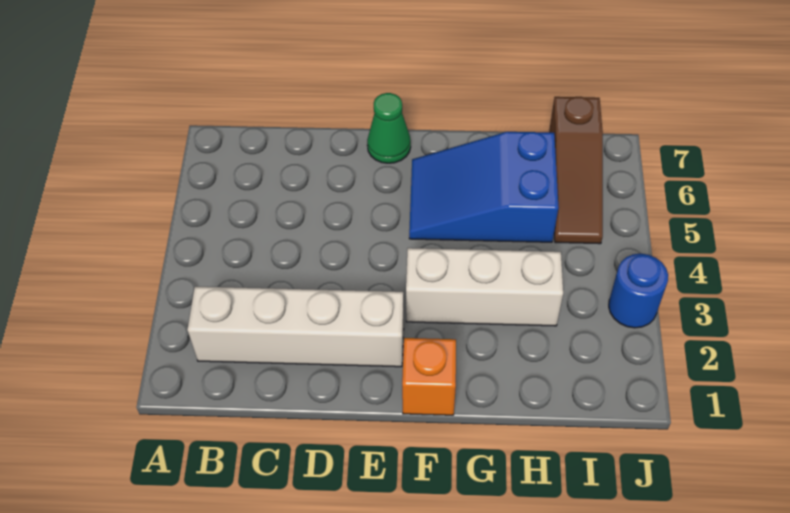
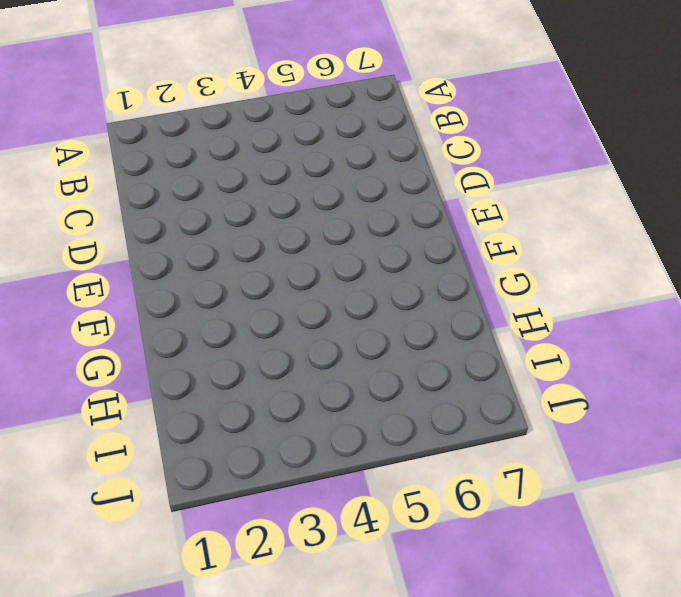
none -> white 1x4 brick [187,287,404,367]
none -> green 1x1 cone [367,93,411,163]

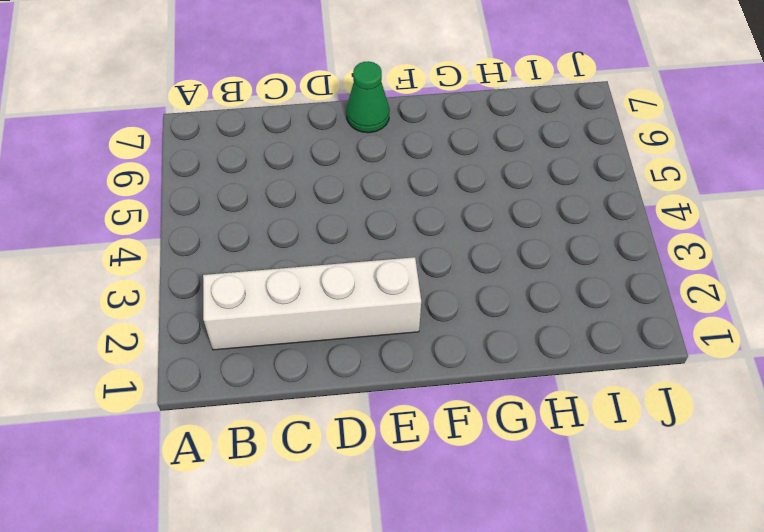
none -> orange 1x1 brick [402,338,456,415]
none -> white 1x3 brick [406,248,563,326]

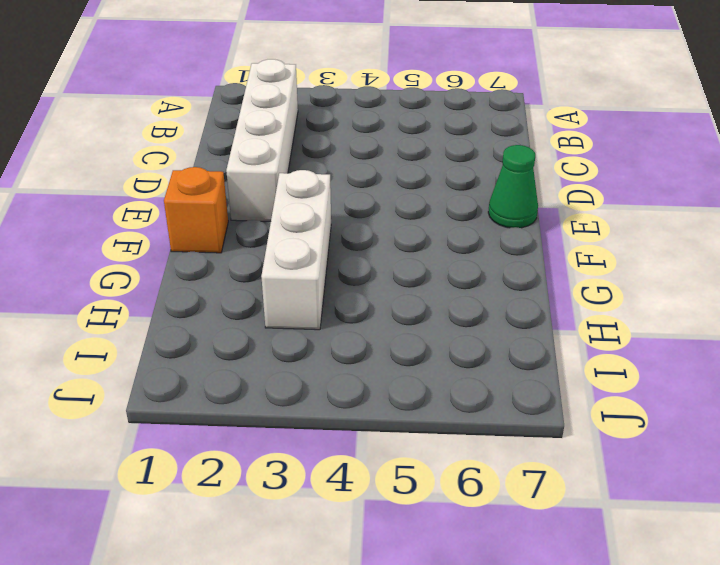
none -> blue 2x3 slope [409,132,559,242]
none -> brown 1x3 slope [549,97,603,244]

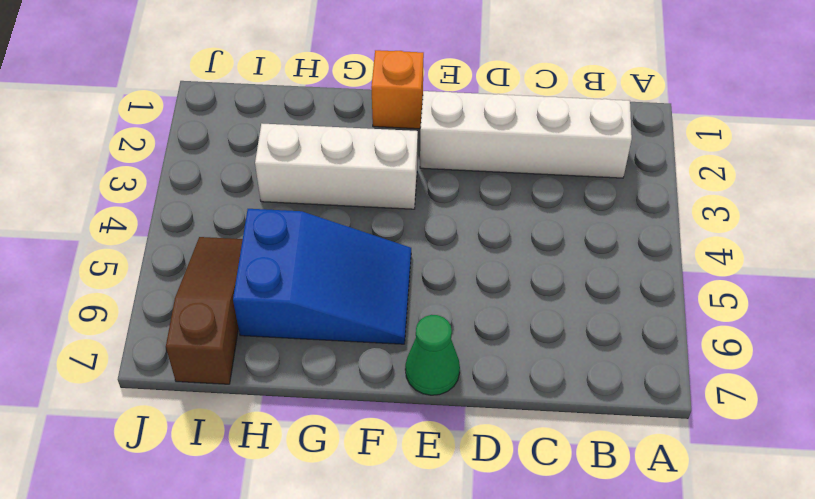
none -> blue 1x1 round brick [609,254,668,328]

